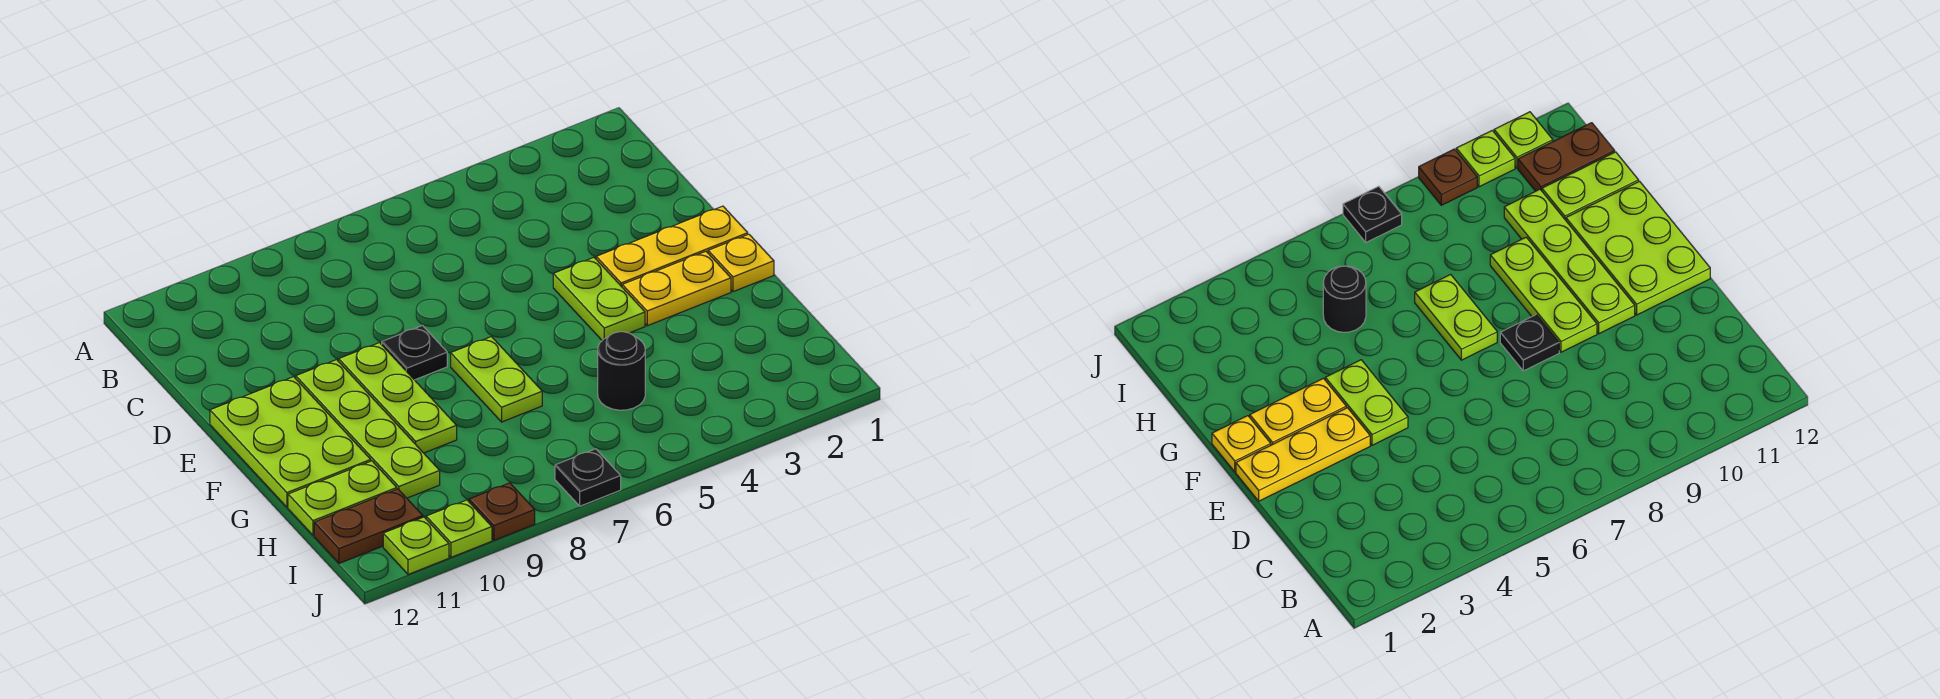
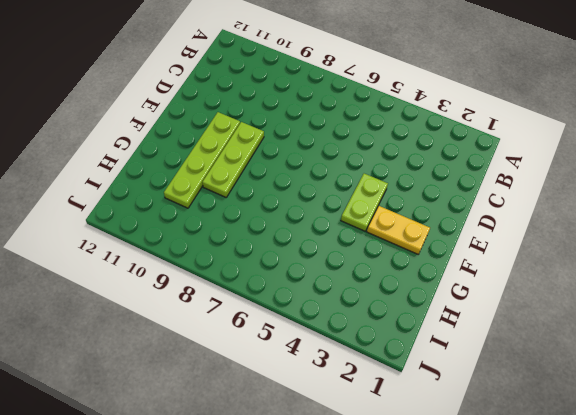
none -> yellow 1x3 plate [596,206,748,287]
none -> black 1x1 plate [382,326,447,380]
none -> lime 2x3 plate [210,377,371,507]

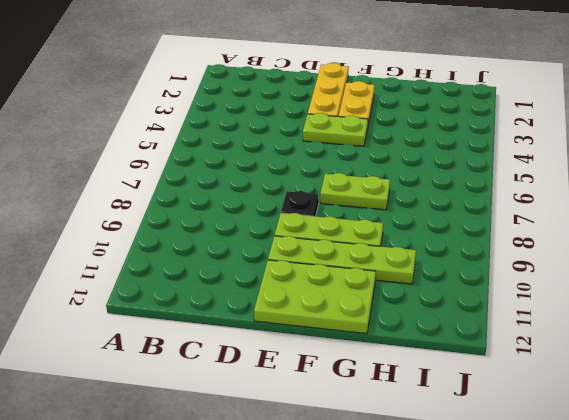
none -> yellow 1x1 plate [708,234,774,292]
none -> black 1x1 round brick [598,332,645,410]
none -> lime 1x2 plate [288,461,397,535]

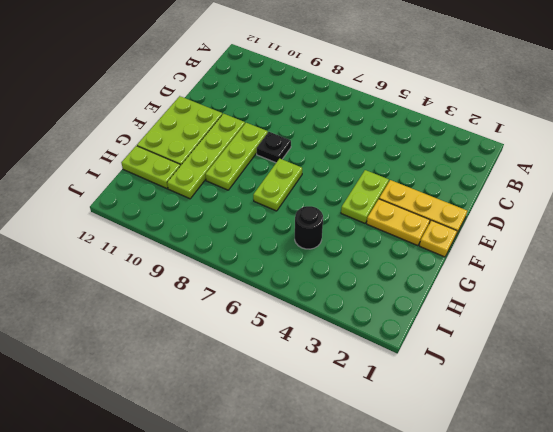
none -> brown 1x2 plate [314,489,423,563]
none -> black 1x1 plate [555,449,621,506]
none -> brown 1x1 plate [469,483,535,540]

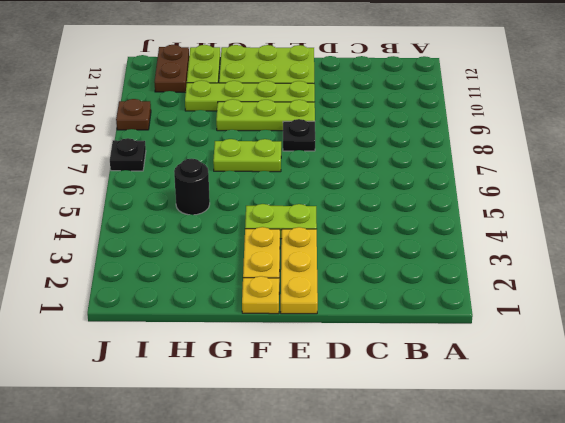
none -> lime 1x1 plate [426,500,492,557]
none -> lime 1x1 plate [383,517,449,574]

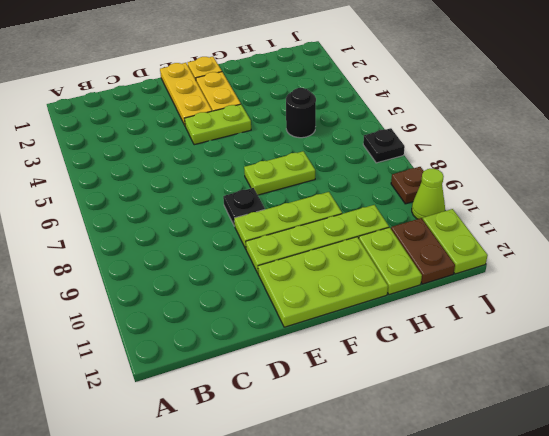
lime 1x1 cone [412,169,445,219] -> lime 1x1 plate [426,500,492,557]
lime 1x2 plate [423,209,488,274] -> lime 1x1 plate [383,517,449,574]

